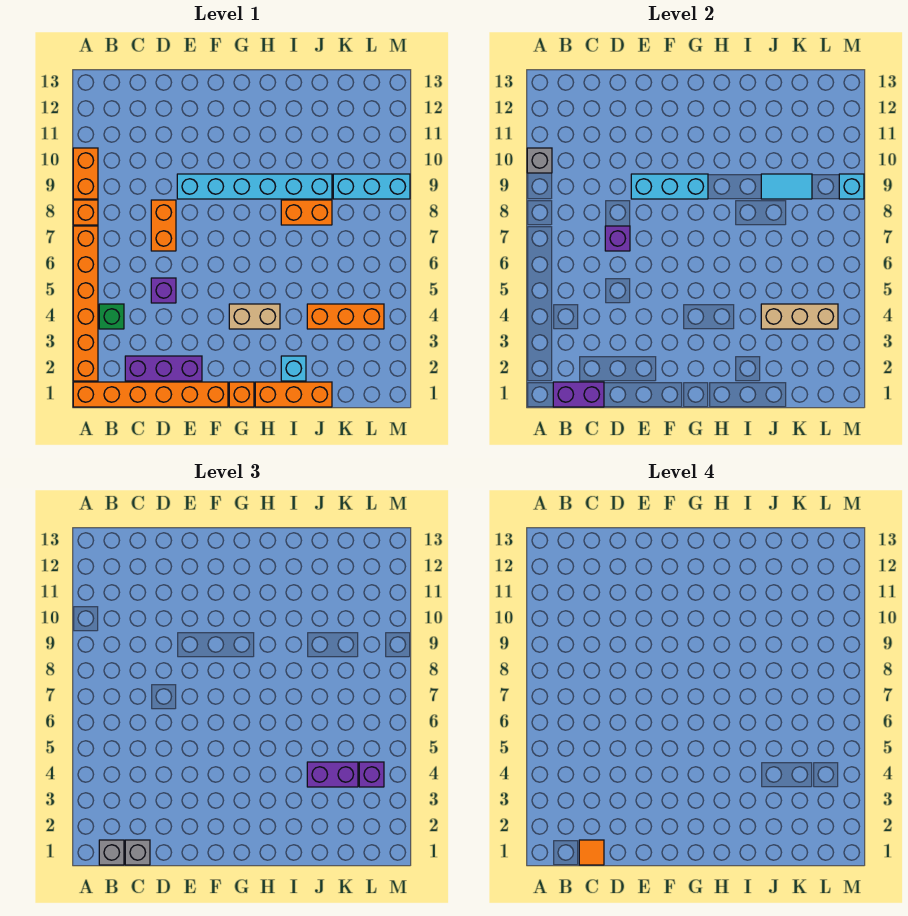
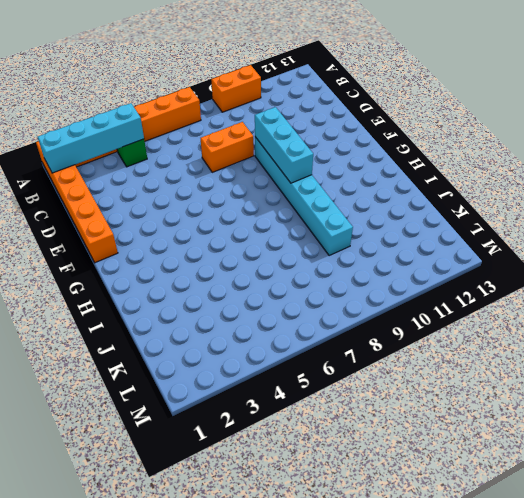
cyan 1x4 brick [38,103,144,173] -> purple 1x2 brick [553,382,604,407]
none -> orange 1x1 brick [73,200,98,225]
none -> purple 1x3 brick [125,356,202,381]
none -> purple 1x1 brick [151,278,176,303]

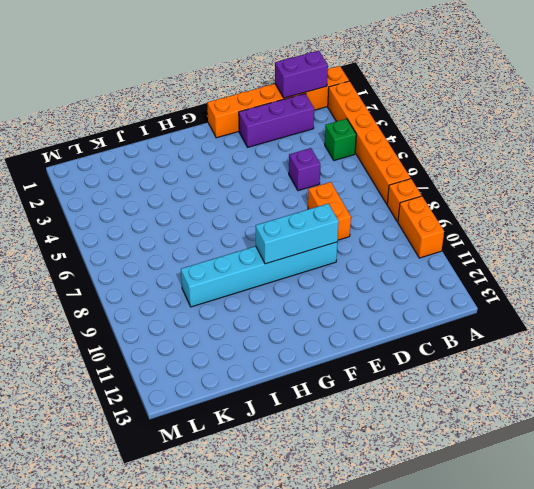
none -> orange 1x1 brick [229,382,254,407]
none -> tan 1x2 brick [229,304,280,329]
none -> orange 1x3 brick [255,382,332,407]

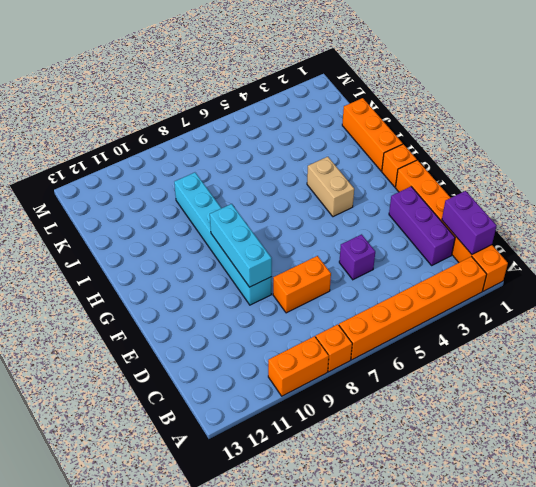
none -> green 1x1 brick [99,304,124,329]
none -> cyan 1x1 brick [281,356,306,381]
none -> orange 1x2 brick [281,200,332,225]

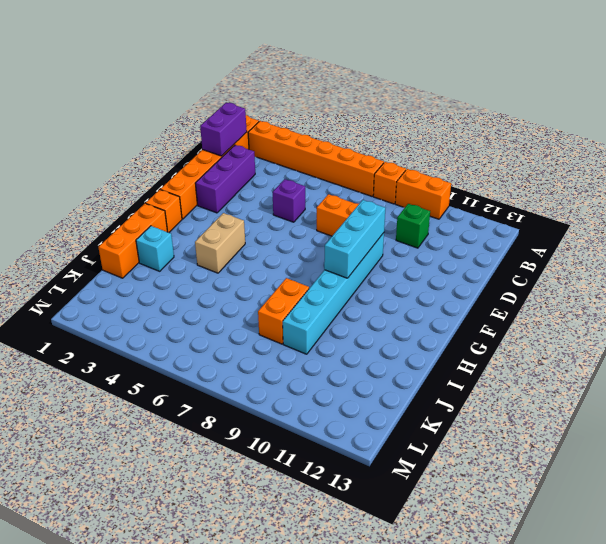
green 1x1 brick [396,204,430,248] -> green 1x1 brick moved to [99,304,124,329]
none -> orange 1x3 brick [307,304,384,329]
none -> cyan 1x3 brick [333,174,410,199]
none -> grey 1x1 brick [527,148,552,173]

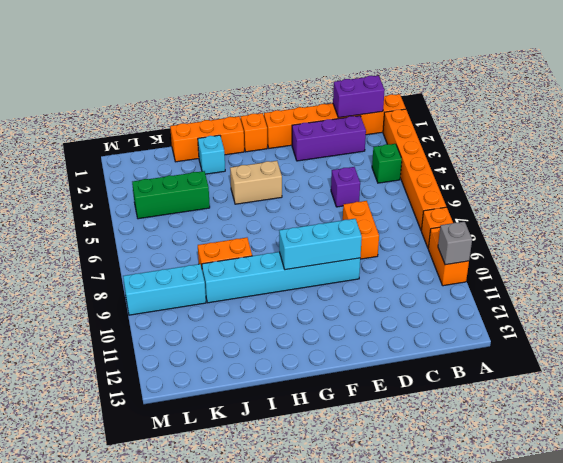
green 1x3 brick [132,171,210,219] -> orange 1x3 brick [307,304,384,329]
none -> purple 1x1 brick [605,226,630,251]
none -> tan 1x3 brick [761,304,838,329]
none -> cyan 1x2 tile [761,174,812,199]

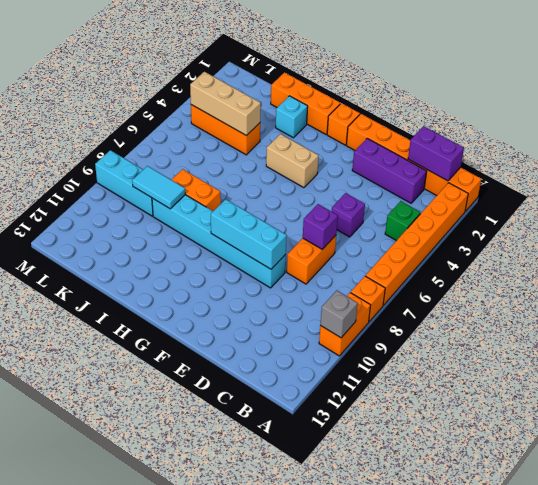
none -> cyan 1x1 brick [839,174,864,199]
none -> grey 1x1 brick [99,840,124,865]
none -> grey 1x1 brick [125,840,150,865]

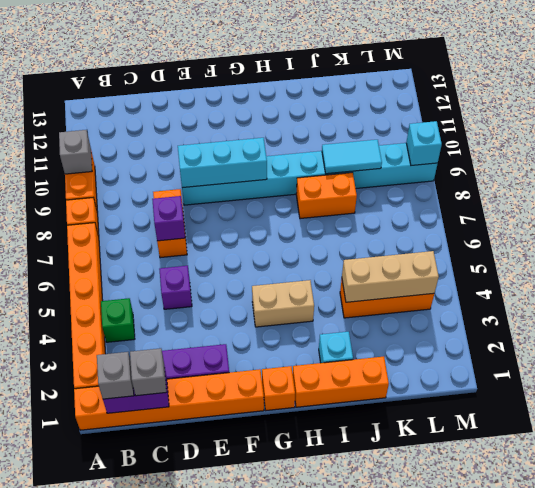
none -> purple 1x2 brick [307,762,358,787]
none -> purple 1x1 brick [359,762,384,787]
none -> orange 1x1 tile [579,840,604,865]

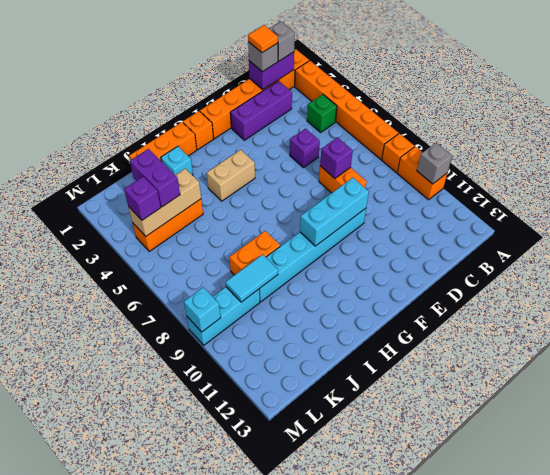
purple 1x2 brick [130,149,180,207] -> purple 1x2 brick turned to [307,762,358,787]

